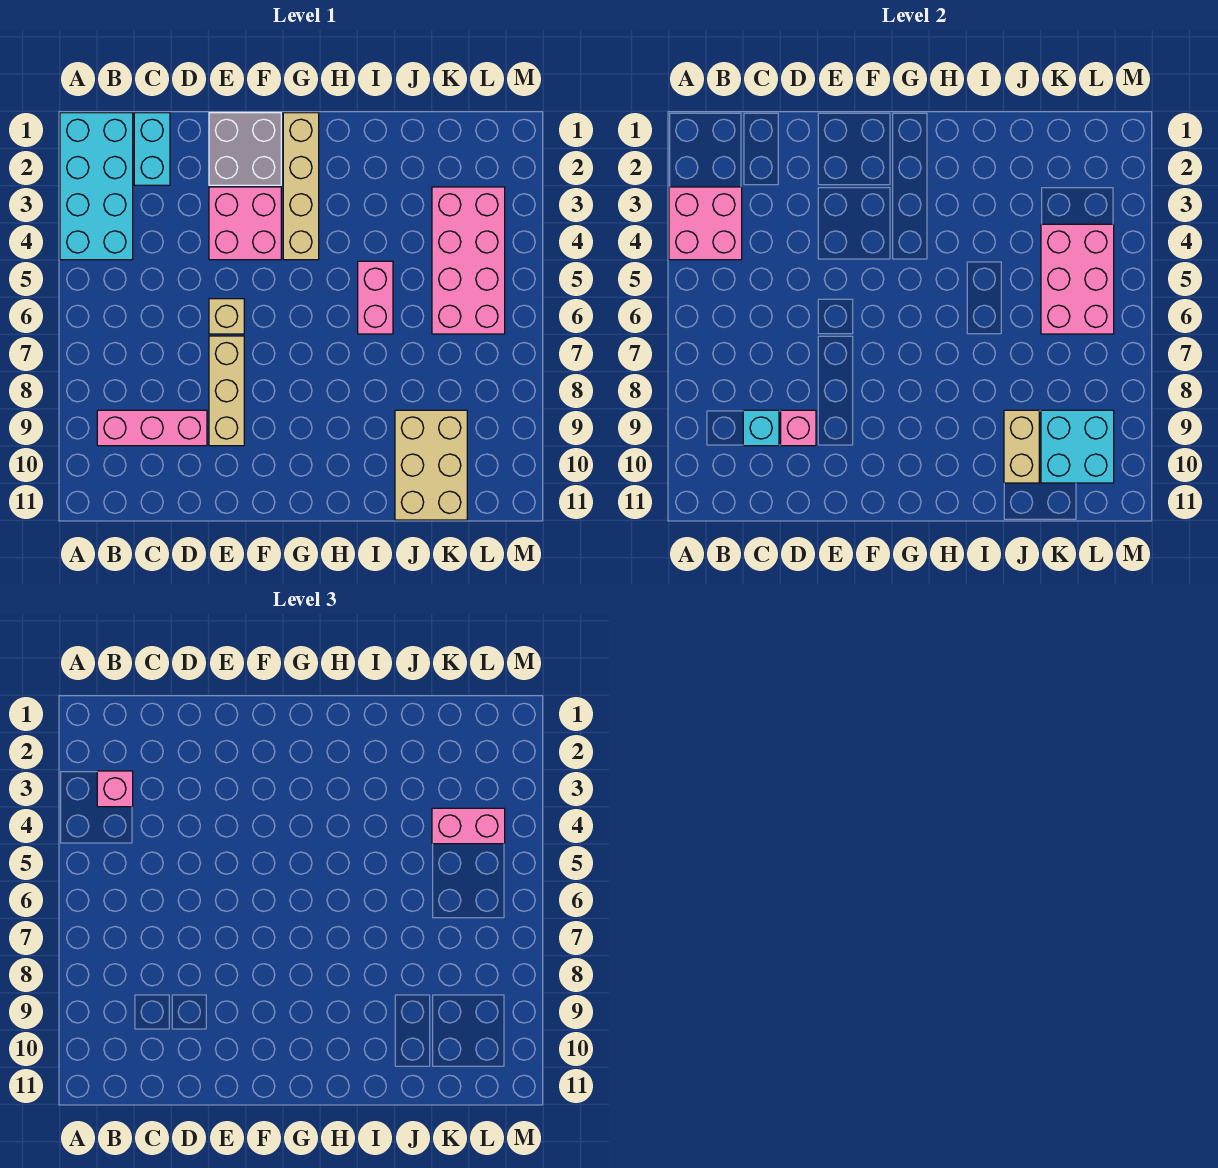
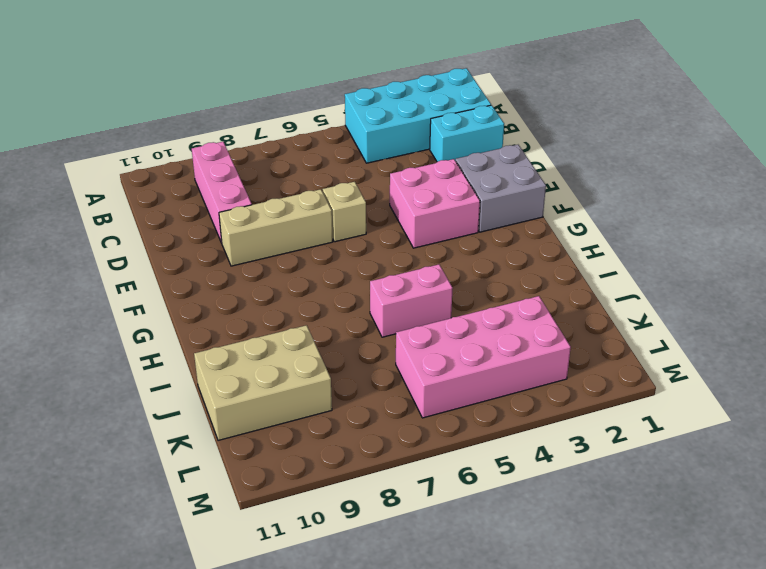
none -> tan 1x4 brick [283,113,319,260]
none -> pink 2x2 brick [669,187,742,260]
none -> cyan 1x1 brick [743,410,779,446]

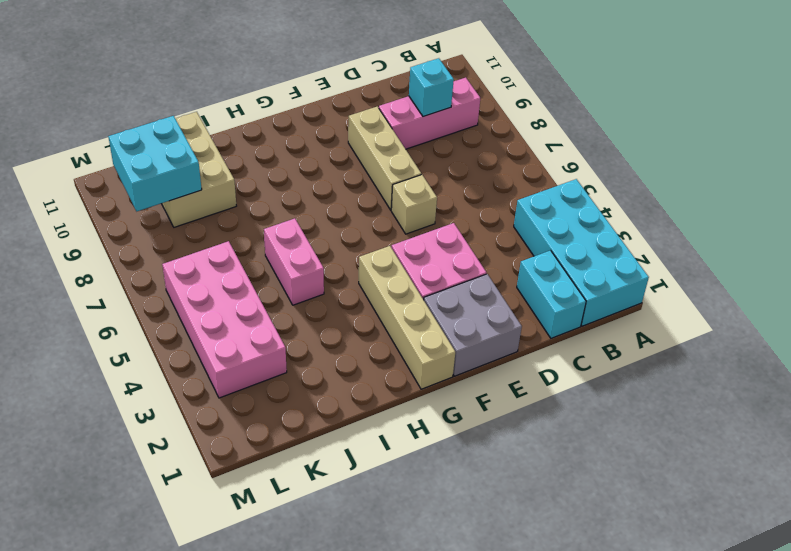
none -> pink 2x2 brick [669,187,742,260]
none -> pink 1x1 brick [781,410,816,446]
none -> tan 1x2 brick [1004,410,1039,483]

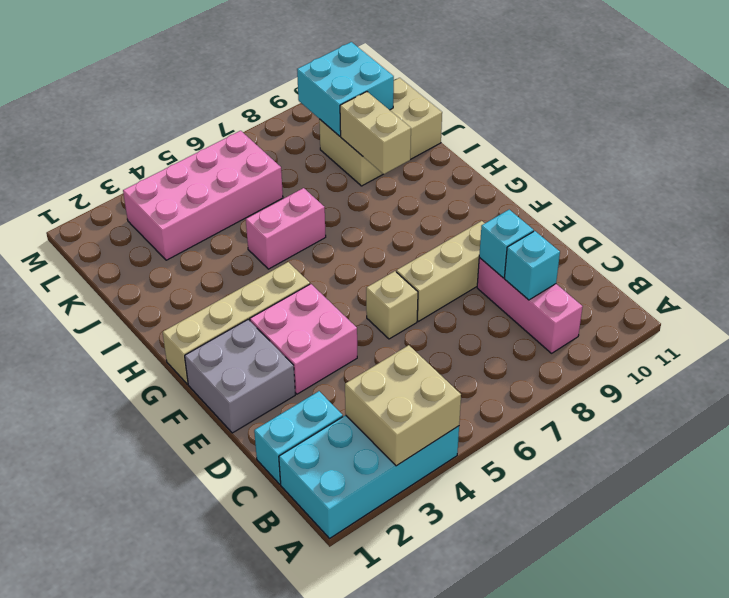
tan 2x2 brick [345,345,461,466] -> pink 2x2 brick [669,187,742,260]
cyan 1x1 brick [479,210,534,278] -> pink 1x1 brick [781,410,816,446]
tan 1x2 brick [340,92,411,174] -> tan 1x2 brick turned to [1004,410,1039,483]
none -> pink 2x3 brick [1041,224,1114,334]
none -> pink 1x1 brick [97,771,133,807]
none -> pink 1x2 brick [432,808,505,844]

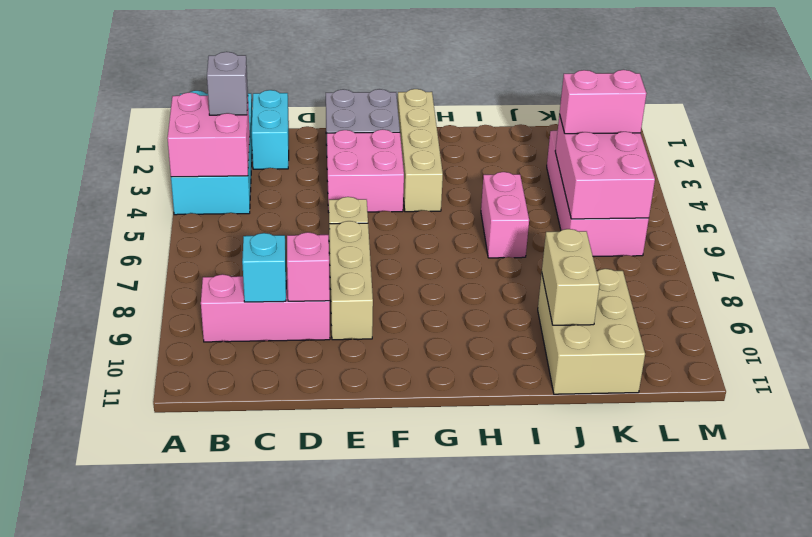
grey 1x1 brick [207,52,248,115] -> pink 1x1 brick [97,771,133,807]
none -> cyan 2x2 brick [1041,410,1114,483]

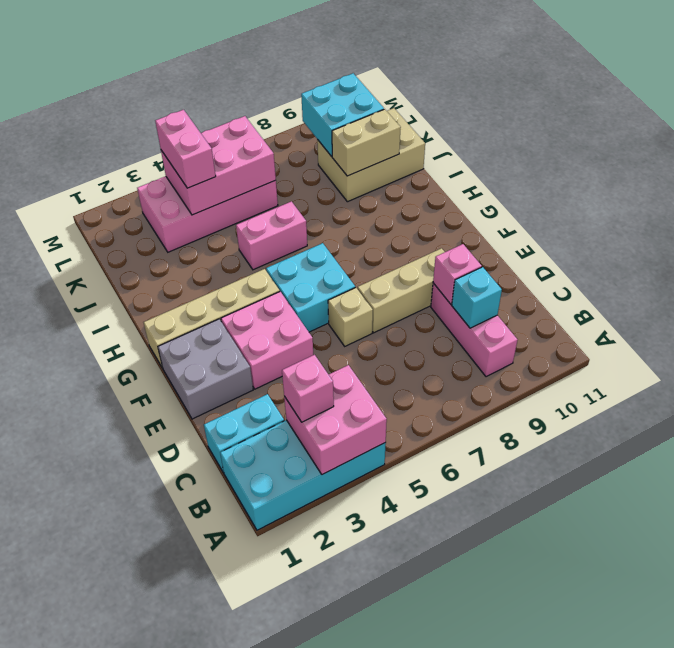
cyan 2x2 brick [266,243,355,332] -> none

